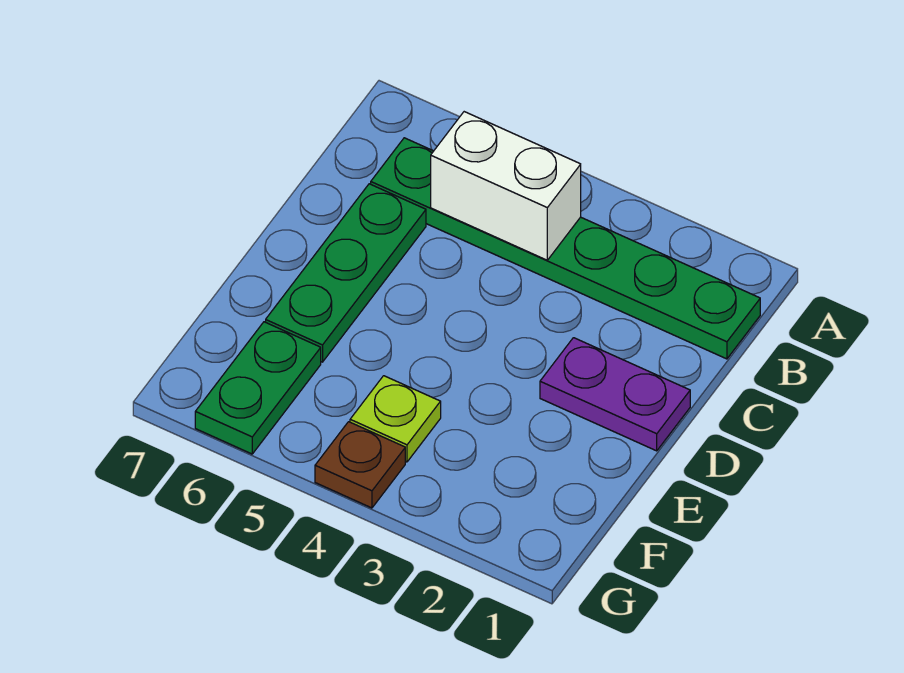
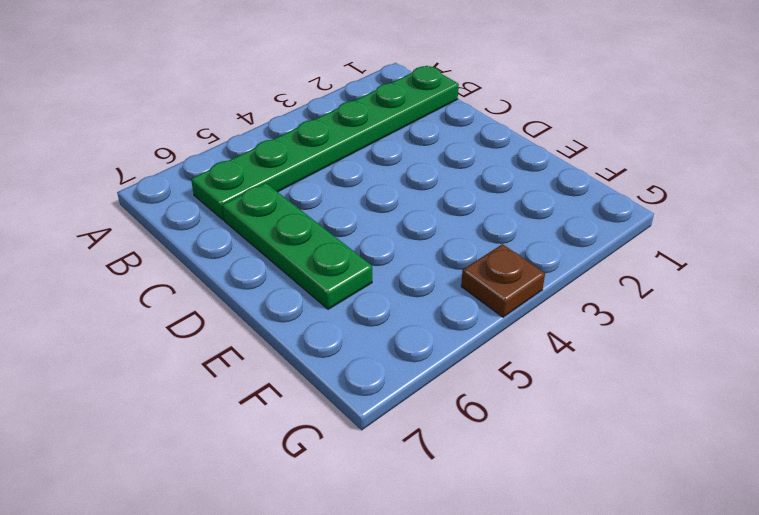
none -> purple 1x2 plate [540,338,690,451]
none -> lime 1x1 plate [350,376,441,462]

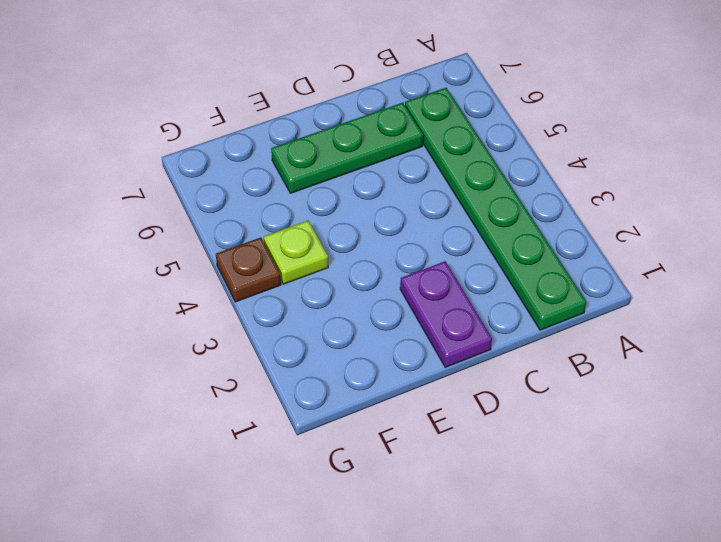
none -> green 1x2 plate [195,322,321,454]
none -> white 1x2 brick [431,112,581,260]

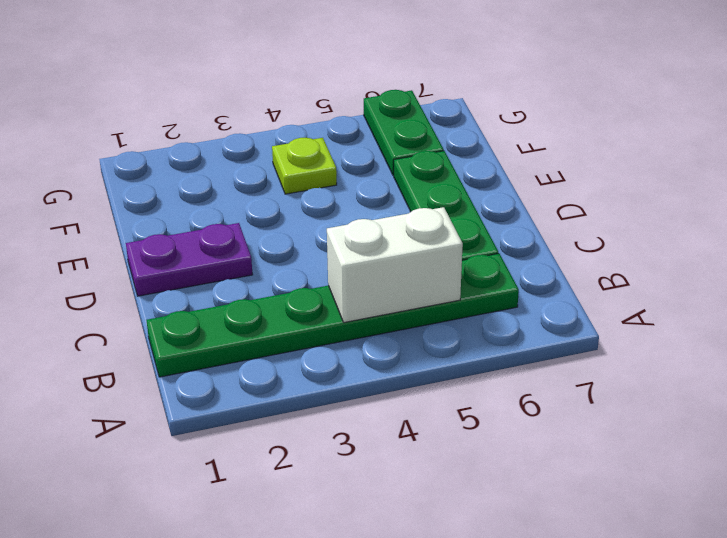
none -> brown 1x1 plate [315,422,405,508]

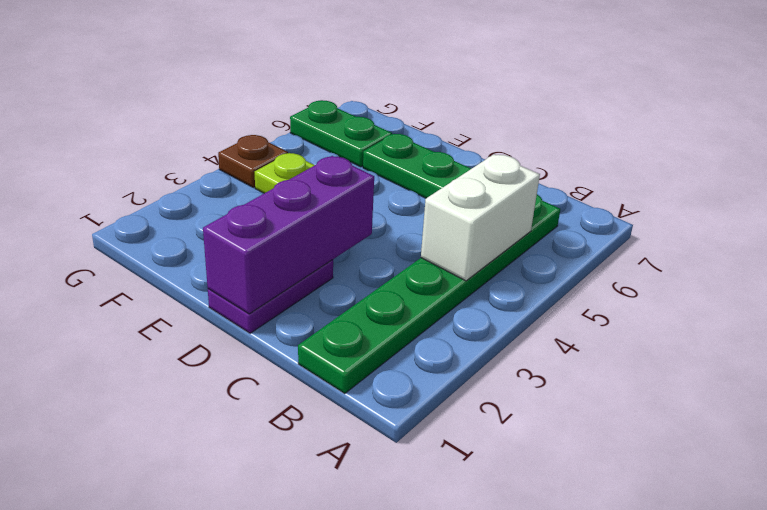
purple 1x3 brick [203,156,374,314] -> none

